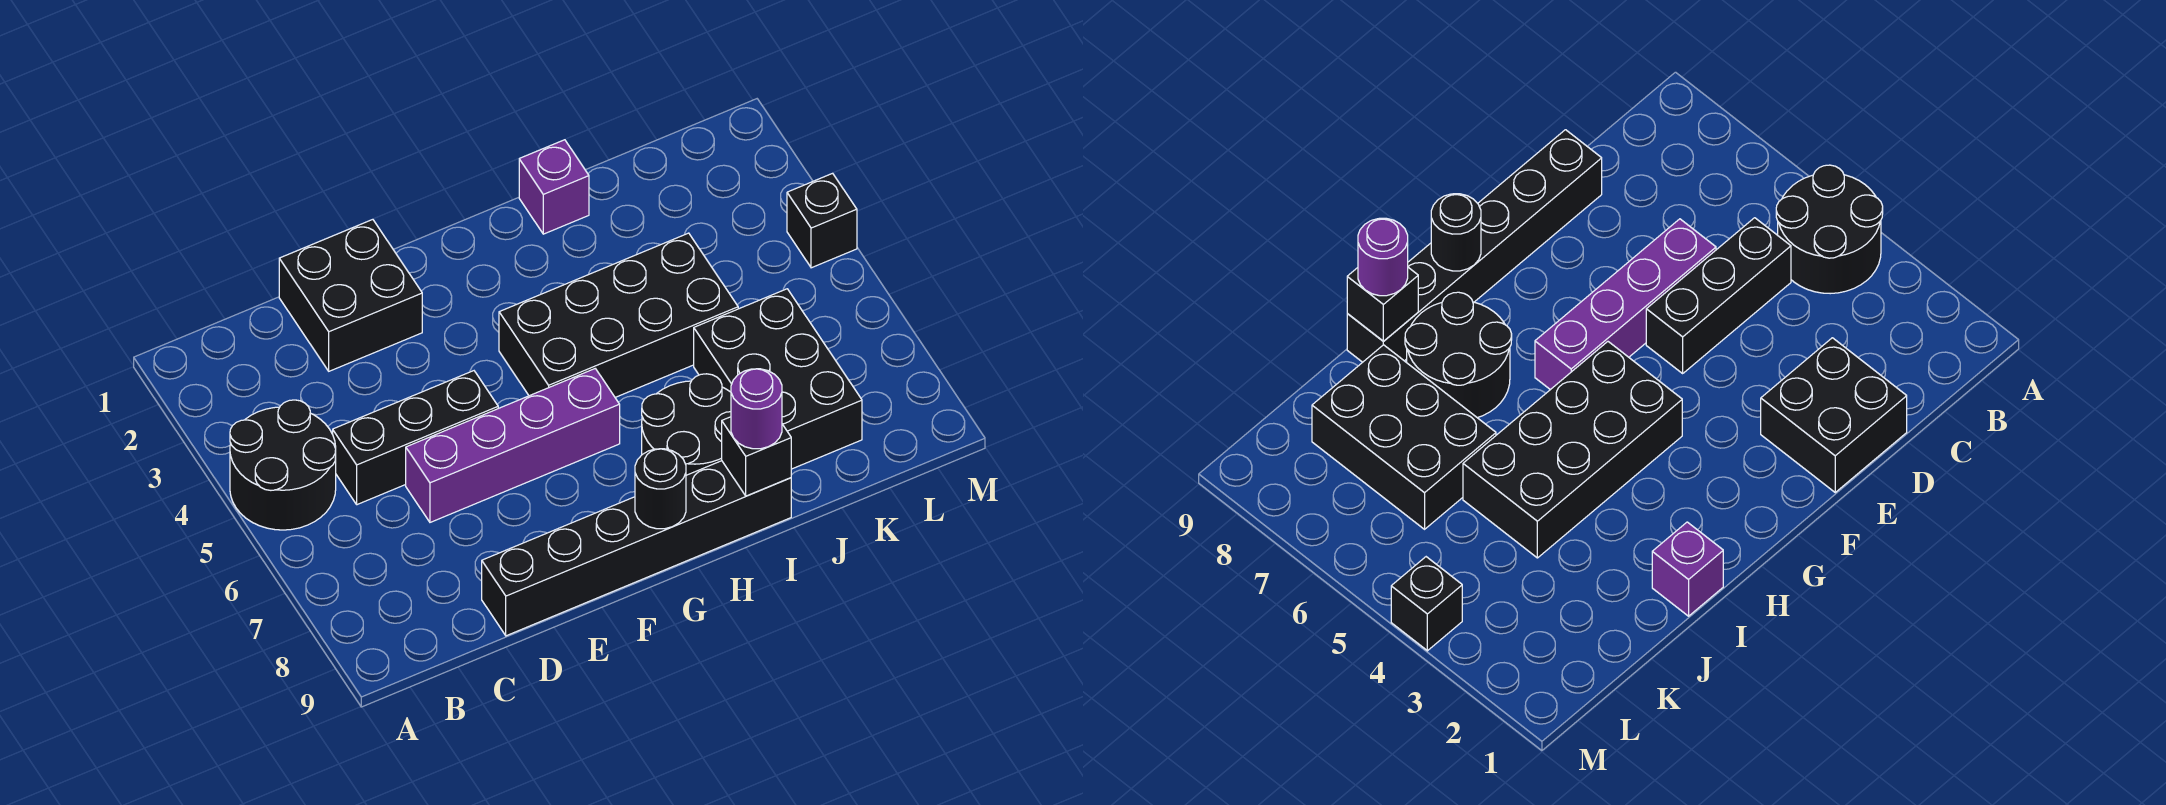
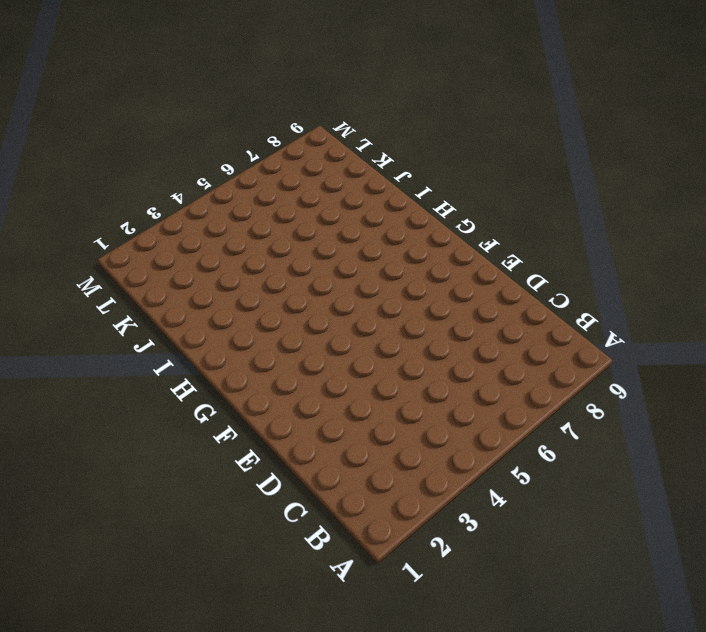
none -> black 2x2 round brick [230,400,336,530]
none -> black 1x3 brick [333,371,498,505]
none -> black 2x2 brick [279,220,422,371]

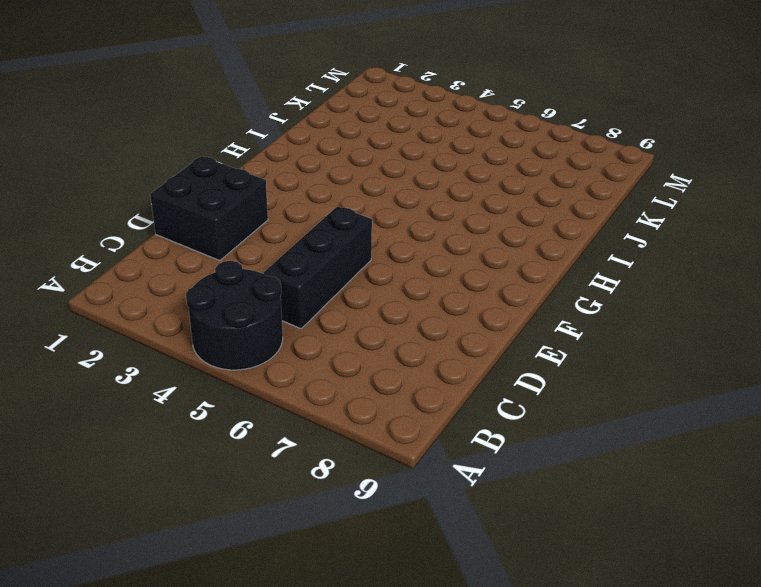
none -> purple 1x4 brick [406,369,620,522]
none -> black 1x6 brick [482,461,791,636]
none -> black 2x4 brick [499,233,738,397]

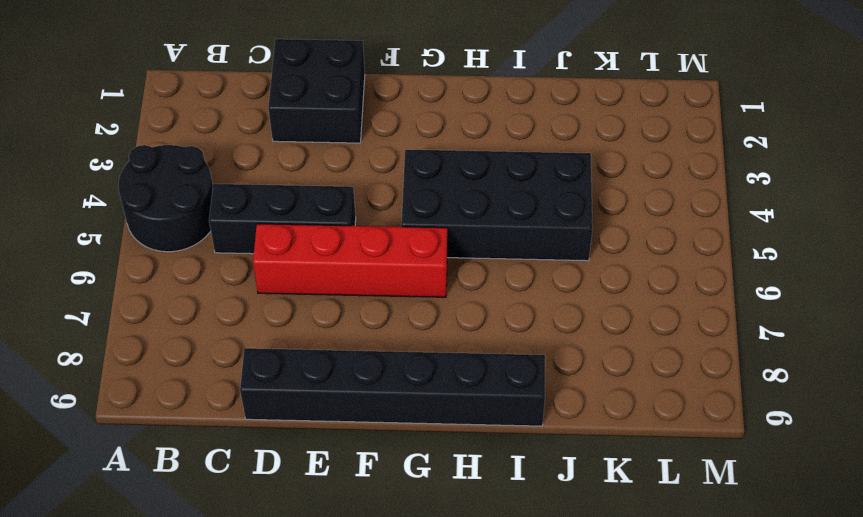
red 1x4 brick [253,224,447,297] -> purple 1x4 brick [406,369,620,522]
none -> black 2x2 round brick [642,374,731,475]
none -> purple 1x1 brick [519,140,589,234]
none -> black 2x3 brick [694,289,862,469]

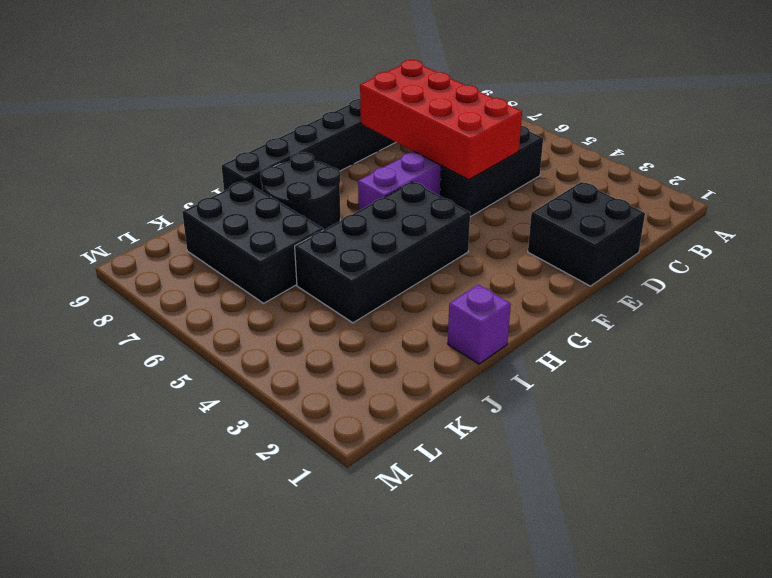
red 2x4 brick [360,60,522,180] -> none
none -> black 2x2 round brick [230,400,336,530]
none -> black 1x1 brick [787,173,857,268]
none -> black 1x1 round brick [635,449,686,529]

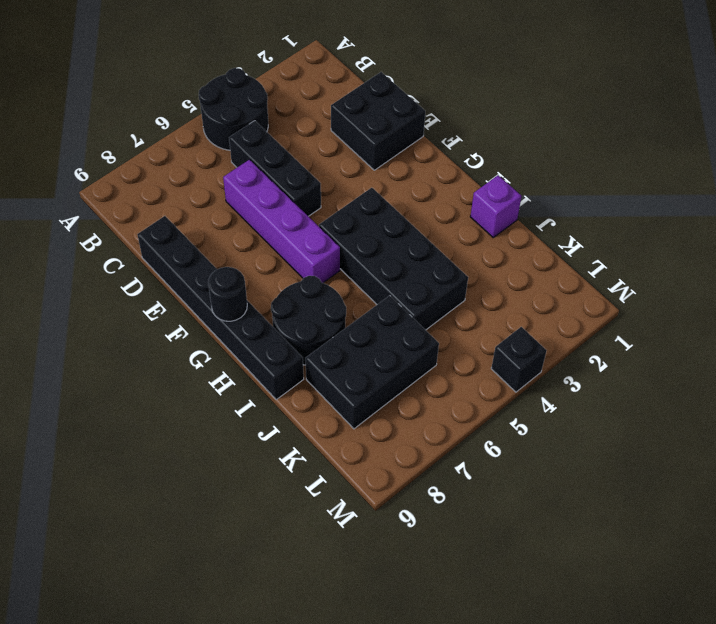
none -> black 1x1 brick [722,417,791,496]
none -> purple 1x1 round brick [731,369,782,449]

